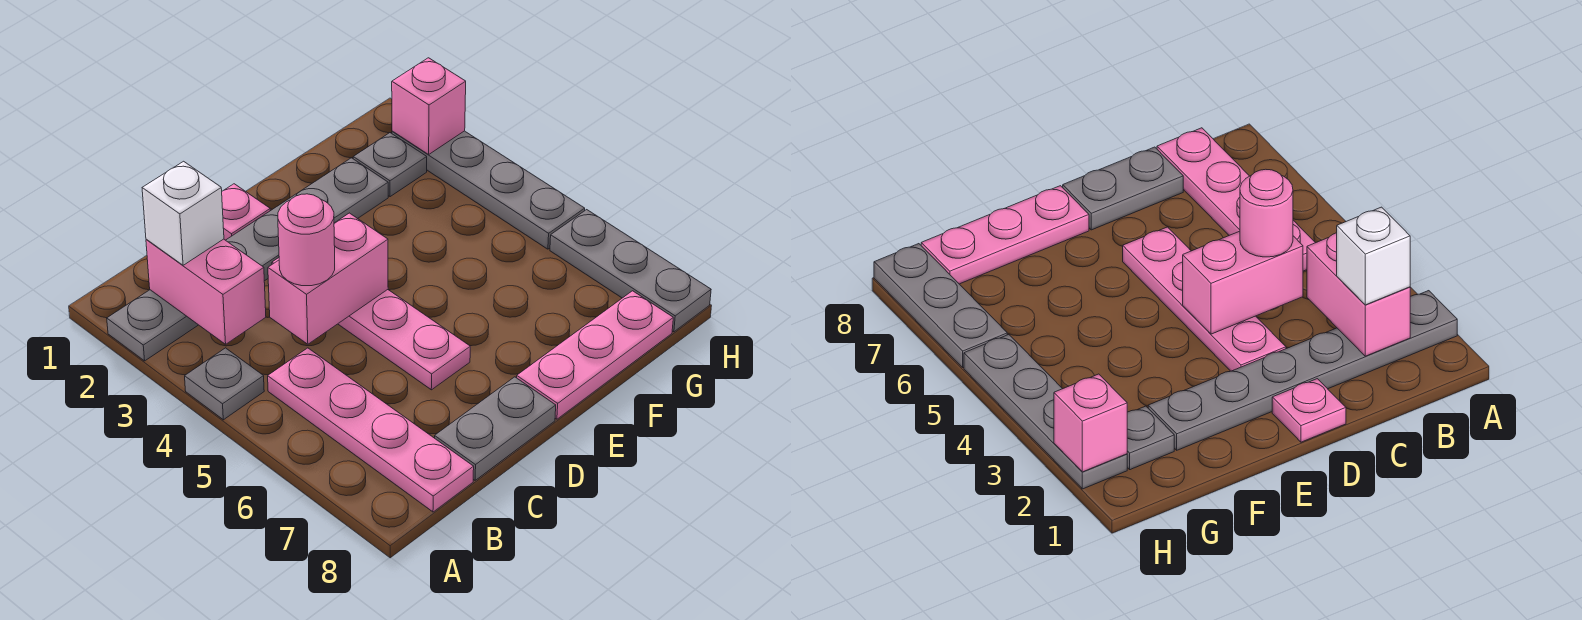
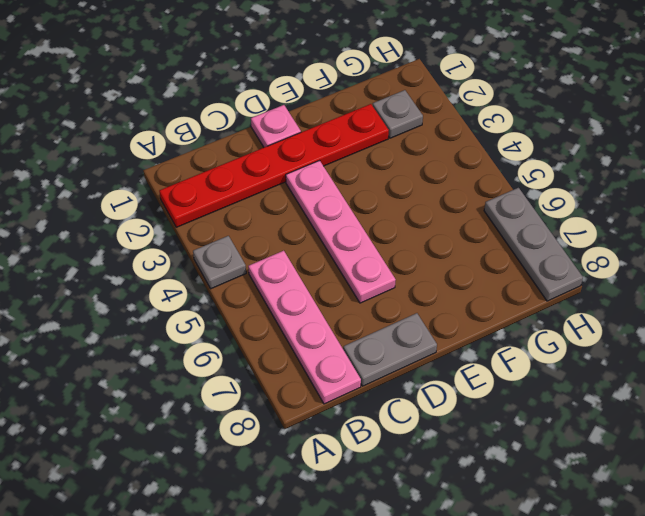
red 1x6 plate [159,104,389,227] -> grey 1x6 plate [107,158,388,361]
none -> pink 1x3 plate [517,291,673,419]
none -> grey 1x4 plate [392,131,585,249]
none -> pink 1x2 brick [146,239,266,344]

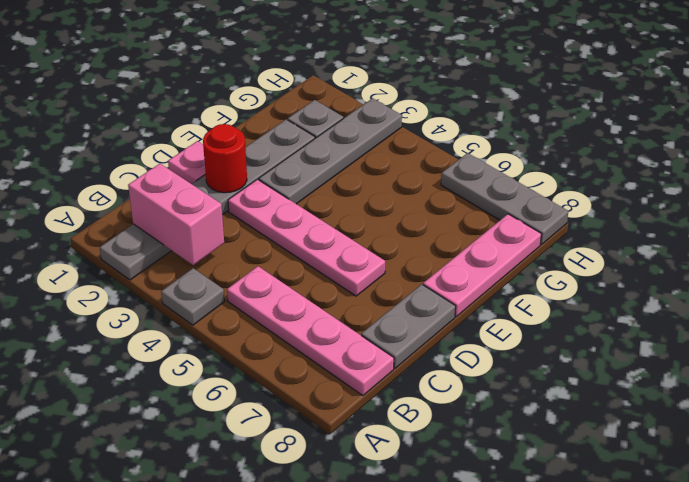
red 1x1 round brick [203,124,247,193] -> none
grey 1x4 plate [259,98,402,204] -> grey 1x4 plate turned to [392,131,585,249]
none -> pink 1x2 brick [268,213,388,344]
none -> pink 1x1 brick [392,58,466,154]
none -> white 1x1 brick [142,161,224,265]

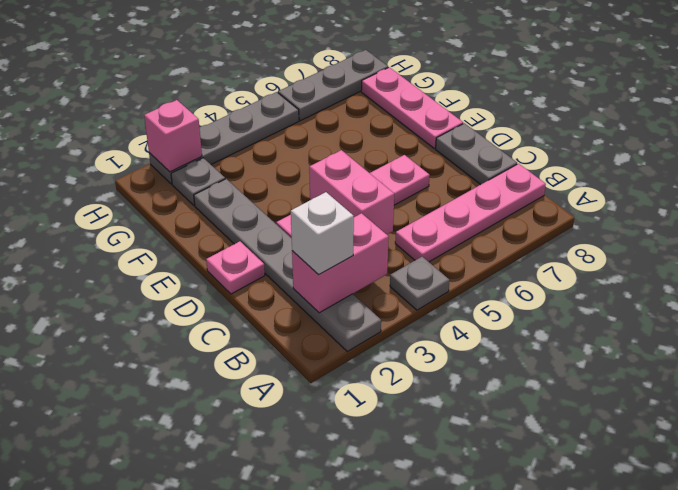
none -> pink 1x1 round brick [278,194,335,286]

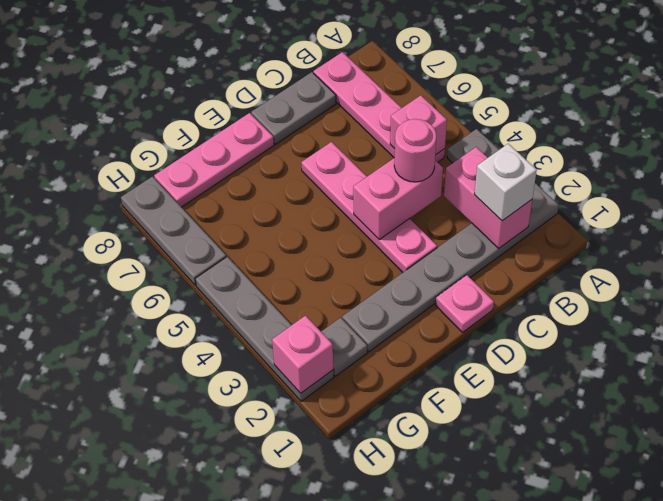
pink 1x1 brick [390,95,447,155] -> none

